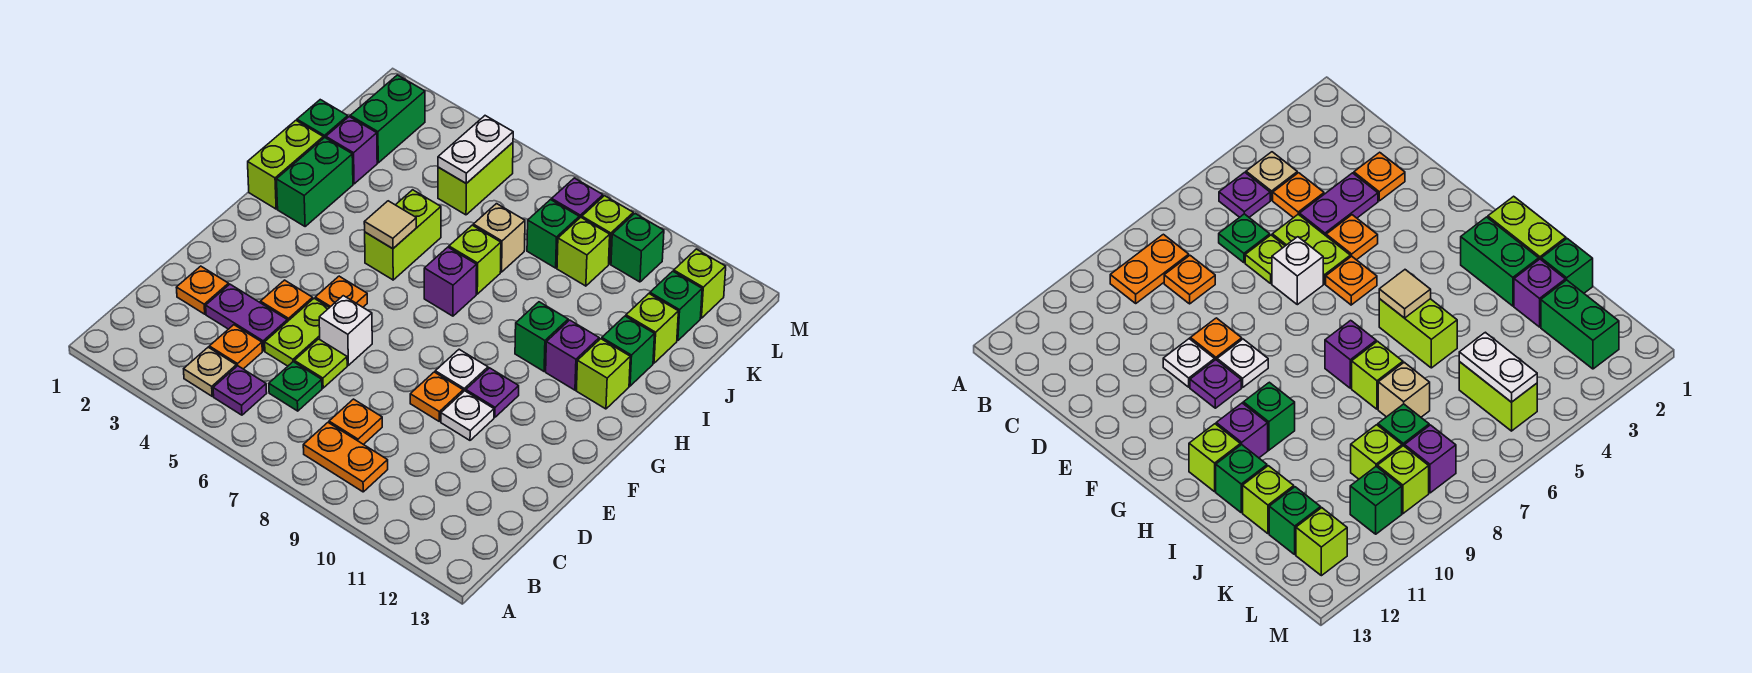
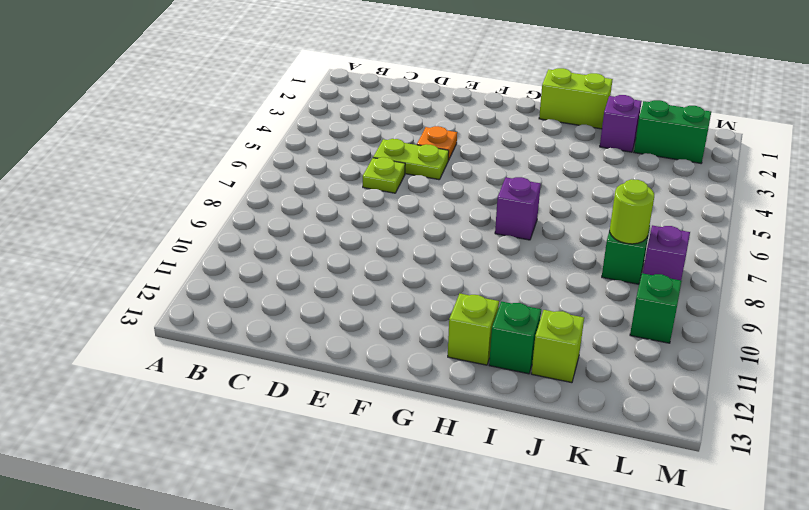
lime 1x1 round brick [610,179,654,244] -> none
none -> tan 1x1 plate [184,347,236,396]
none -> purple 1x1 plate [213,366,267,415]
none -> orange 1x2 plate [303,423,388,492]
none -> orange 1x1 plate [209,325,262,369]

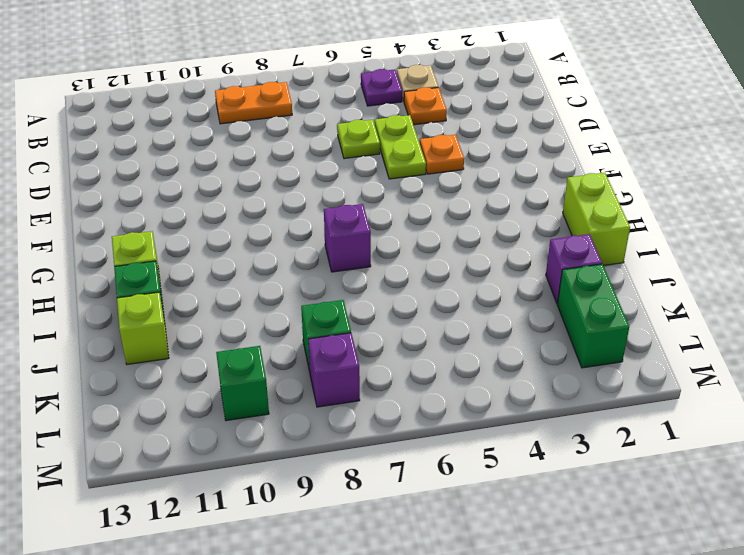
none -> green 1x1 plate [269,362,322,411]
none -> orange 1x1 plate [329,399,382,445]
none -> orange 1x1 plate [176,266,229,314]
none -> purple 1x2 plate [206,284,287,351]

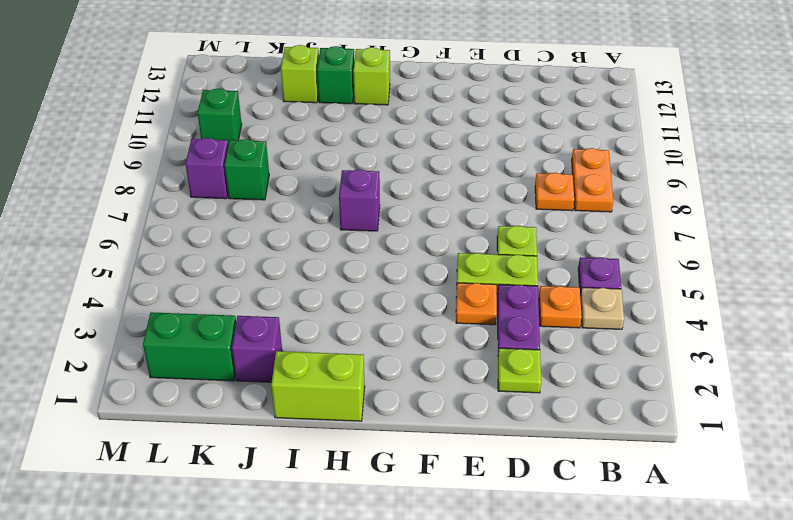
lime 1x1 plate [498,348,541,393] -> orange 1x1 plate [176,266,229,314]
none -> green 1x1 plate [269,362,322,411]
none -> white 1x1 brick [319,296,372,365]
none -> orange 1x1 plate [410,372,463,421]
none -> white 1x1 plate [441,391,494,440]

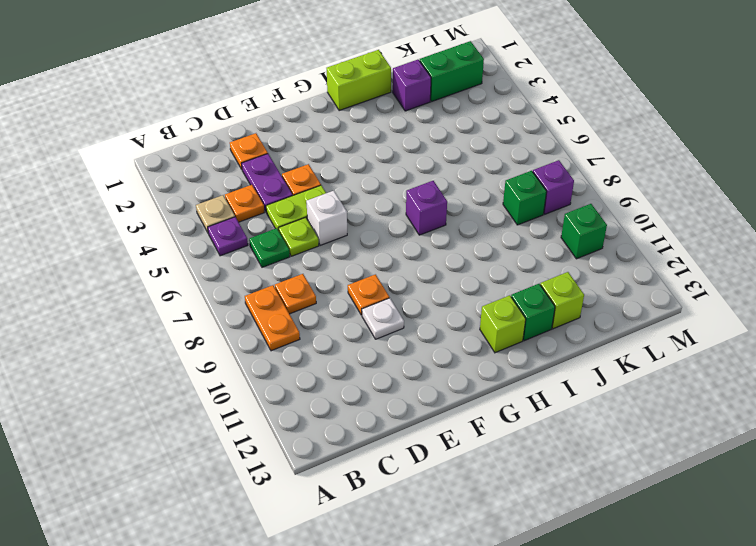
none -> orange 1x1 plate [315,276,367,308]
none -> white 1x1 plate [435,349,488,392]
none -> purple 1x1 plate [466,368,519,417]
none -> green 1x2 brick [277,138,353,226]

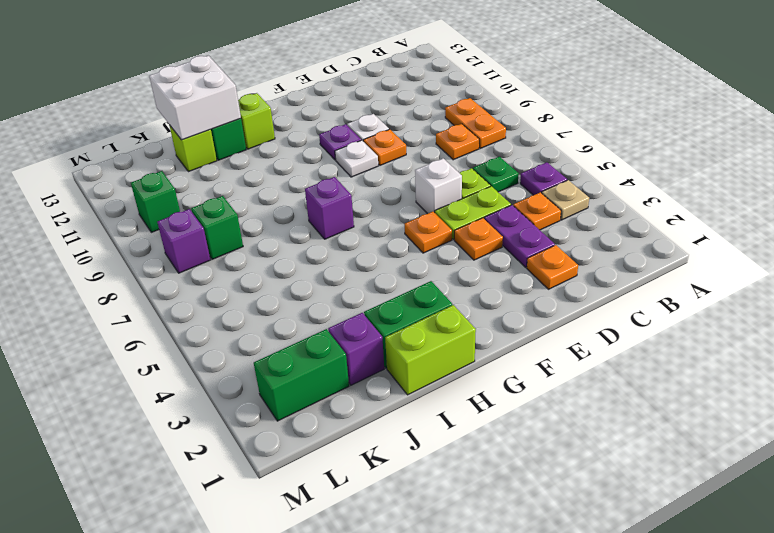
white 2x2 brick [149,56,241,140] -> none
none -> lime 1x2 brick [365,190,441,280]
none -> green 1x1 brick [515,302,568,371]
none -> purple 1x1 brick [546,320,599,390]
none -> lime 1x1 brick [449,225,501,294]

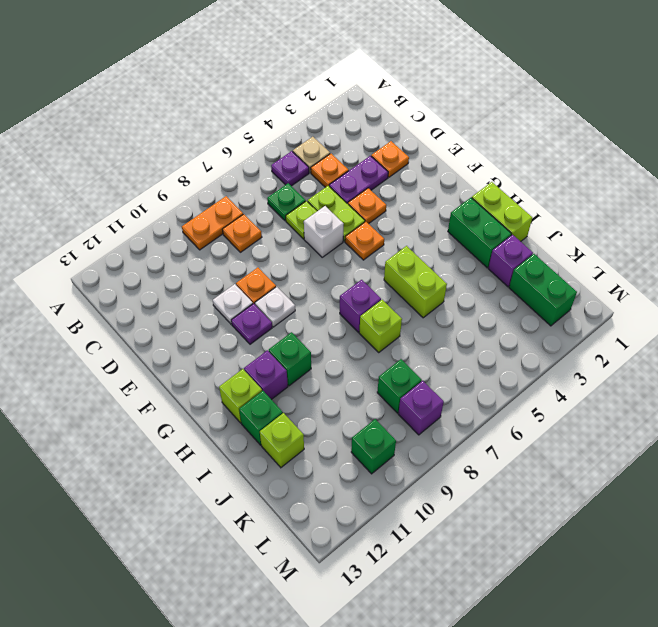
none -> green 1x1 brick [297,100,348,138]
none -> tan 1x1 brick [473,204,525,272]
none -> lime 1x2 brick [438,143,513,215]
none -> lime 1x1 brick [557,217,610,286]

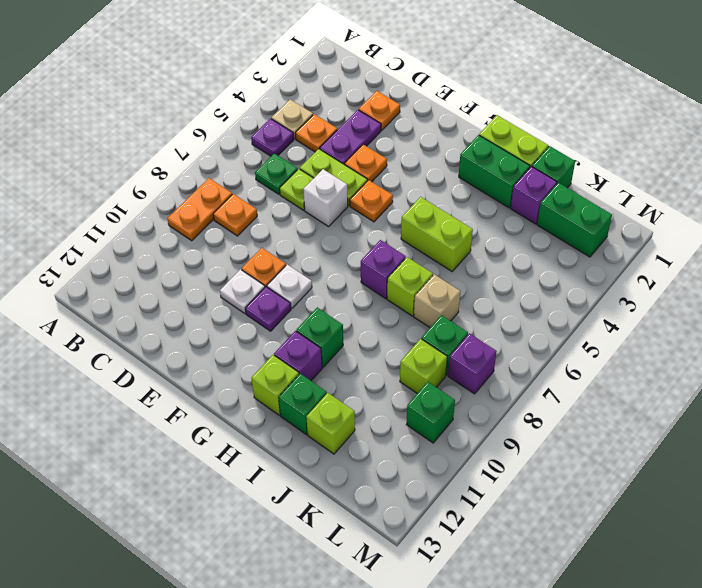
none -> lime 1x2 brick [438,143,513,215]
none -> green 1x1 brick [650,271,702,341]
none -> lime 1x1 brick [582,196,633,264]
none -> lime 1x1 brick [674,249,726,318]

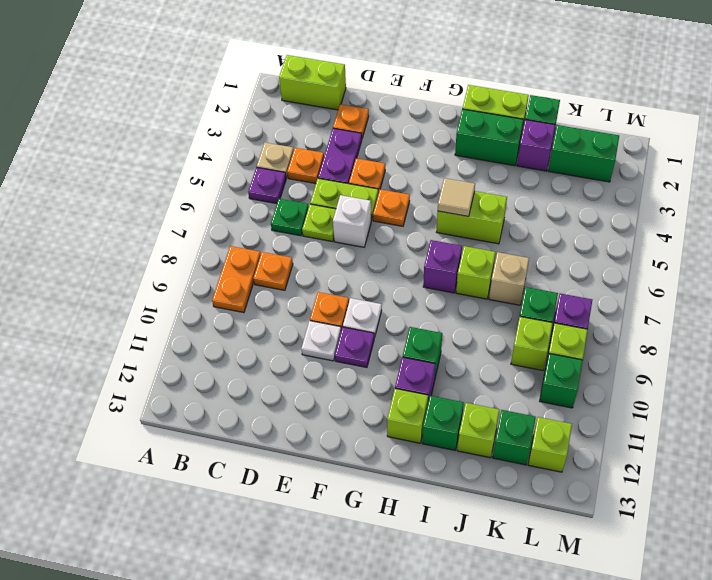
lime 1x2 brick [279,55,346,110] -> lime 1x2 brick moved to [438,143,513,215]
none -> white 1x2 plate [438,116,513,183]

